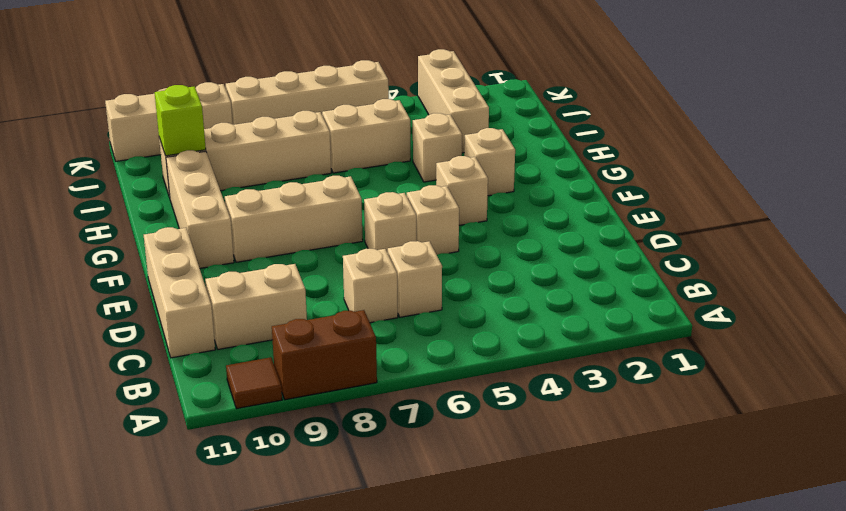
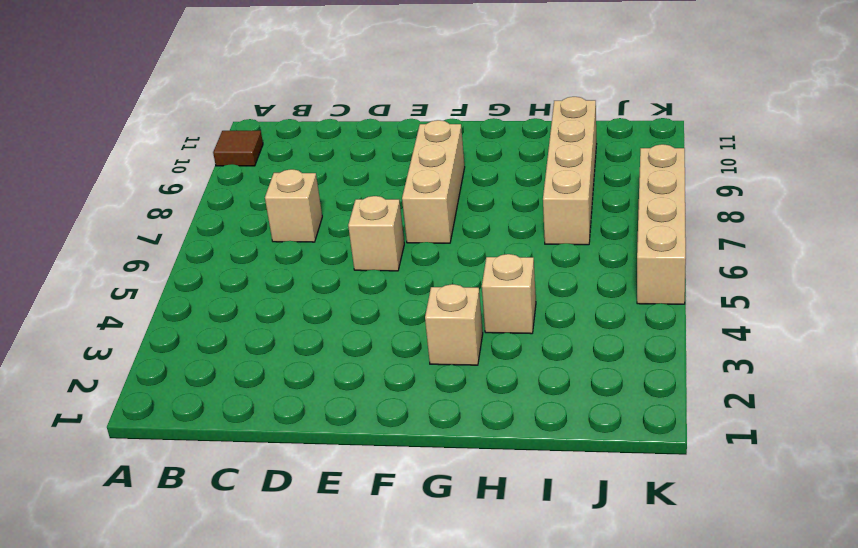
none -> brown 1x2 brick [272,310,377,400]
none -> tan 1x1 brick [388,241,442,317]
none -> tan 1x2 brick [205,264,307,349]

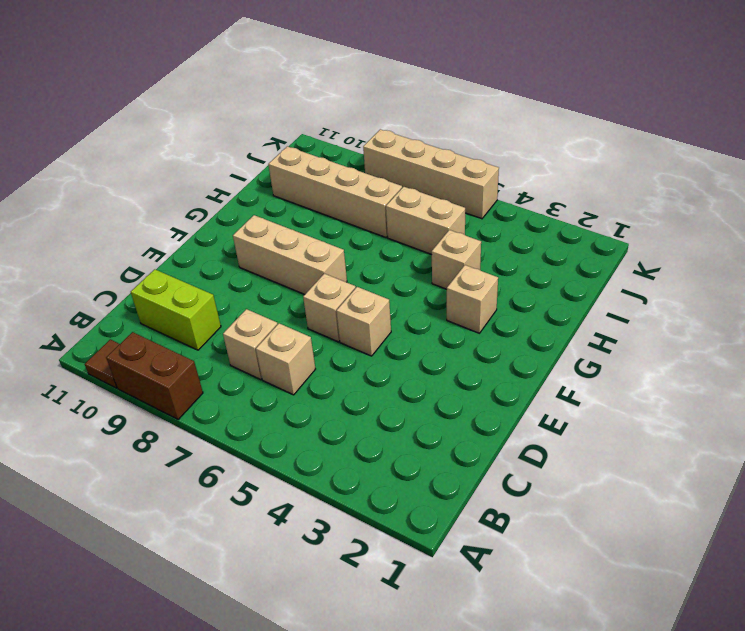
lime 1x2 brick [131,269,221,350] -> tan 1x2 brick [205,264,307,349]
none -> tan 1x3 brick [144,227,215,358]
none -> tan 1x1 brick [436,156,488,225]
none -> tan 1x3 brick [166,150,234,268]

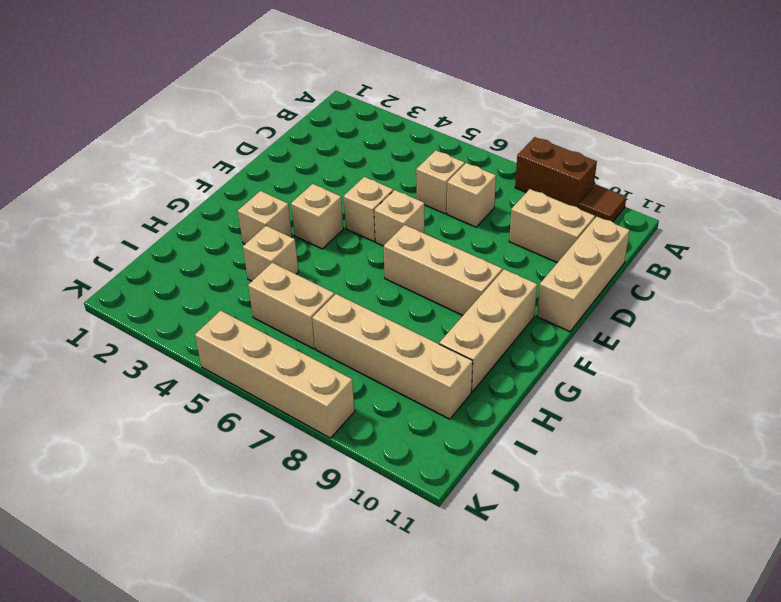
none -> tan 1x3 brick [418,49,489,153]
none -> tan 1x3 brick [105,82,233,161]
none -> lime 1x1 brick [155,85,206,156]

